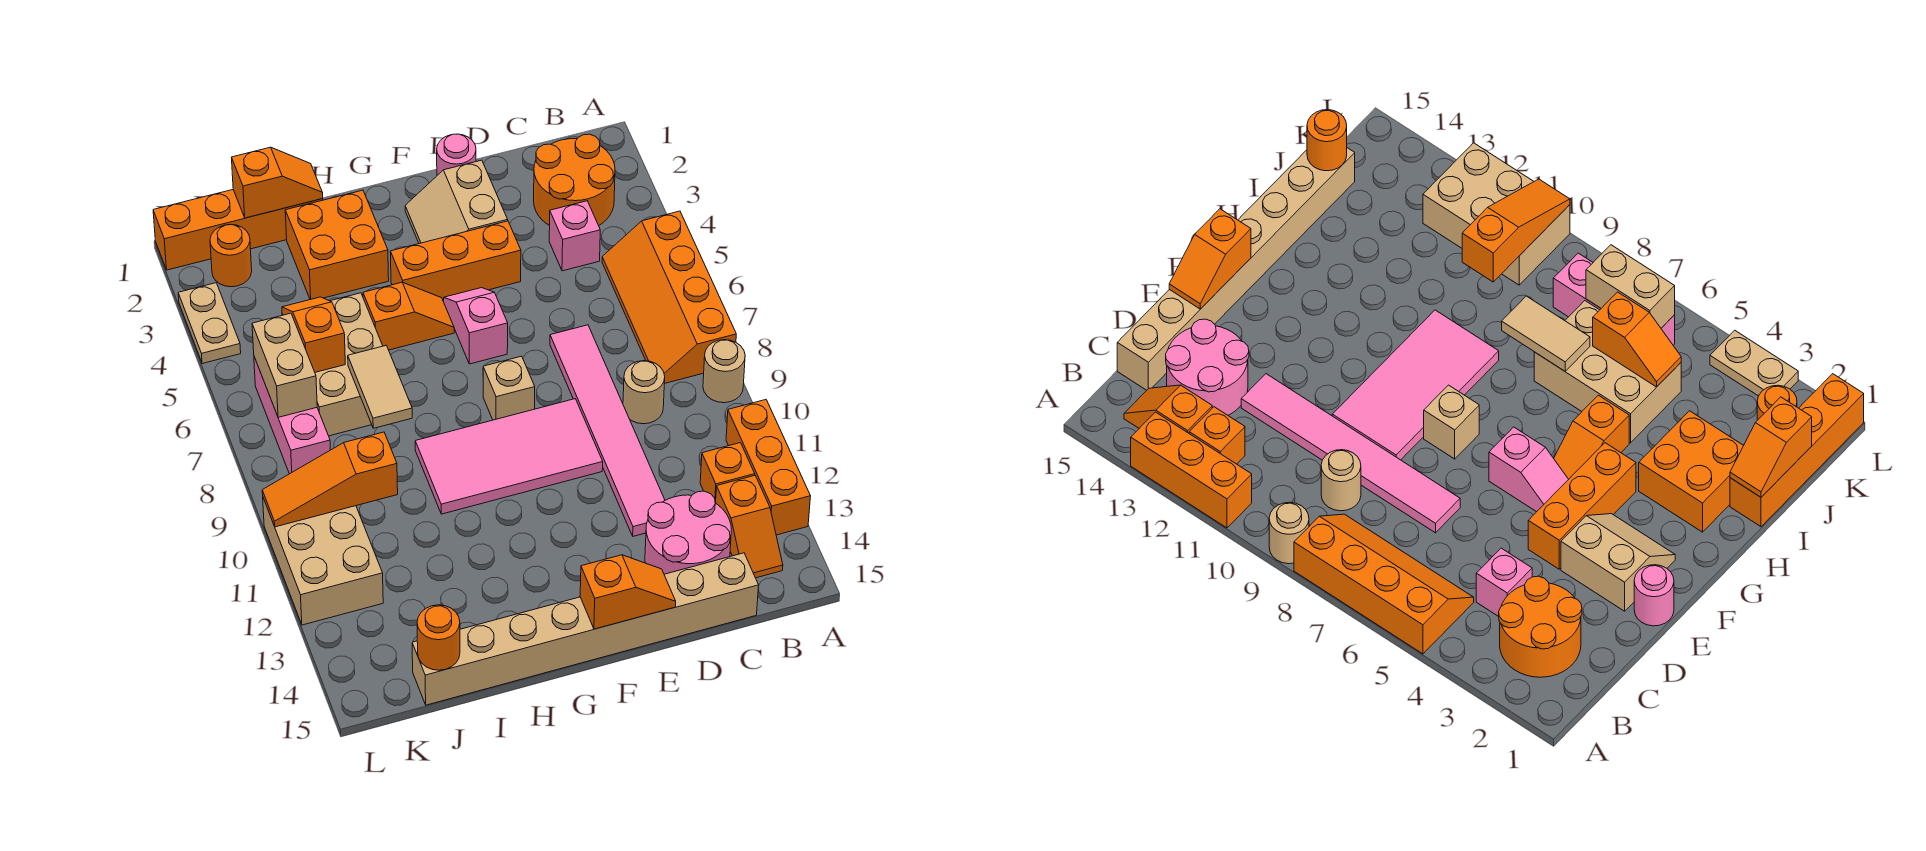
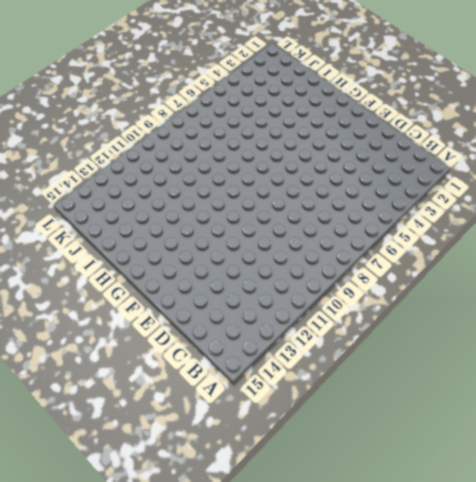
none -> orange 2x4 slope [602,211,736,384]
none -> tan 1x1 round brick [703,340,745,403]
none -> orange 1x3 brick [726,400,811,535]
none -> orange 2x2 round brick [534,134,615,226]

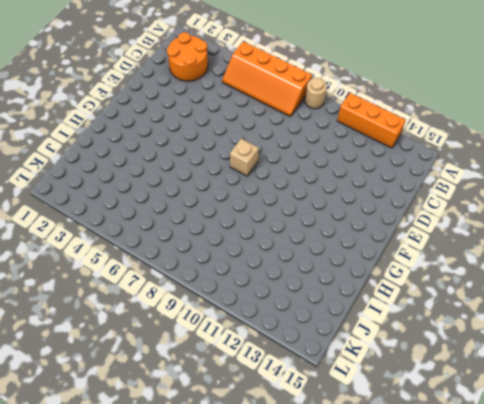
none -> orange 1x1 brick [700,443,755,503]
none -> orange 1x2 slope [716,476,783,578]
none -> pink 1x1 brick [549,201,600,271]
none -> tan 1x1 round brick [623,361,665,424]

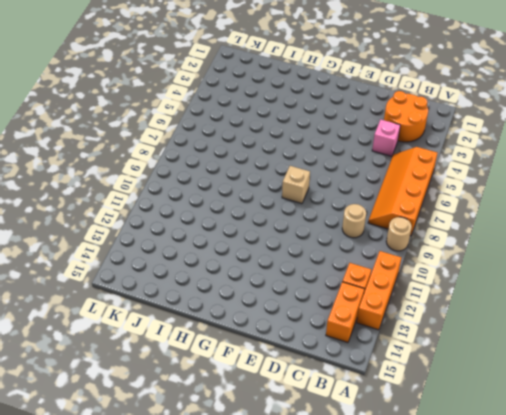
orange 1x2 brick [326,282,364,343] -> orange 1x2 slope [716,476,783,578]
none -> pink 2x2 round brick [645,491,732,574]
none -> tan 1x8 brick [412,553,759,705]
none -> pink 1x6 tile [550,325,665,536]
none -> pink 1x1 round brick [437,134,476,175]

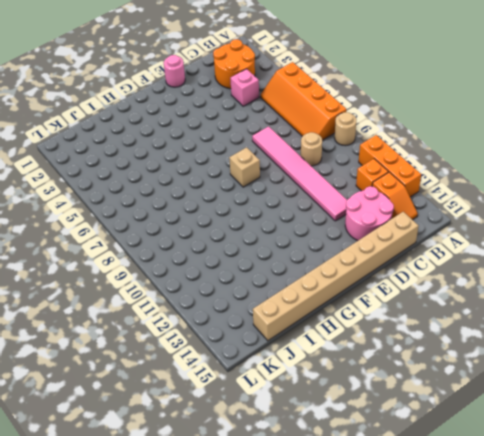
none -> tan 2x2 slope [405,160,508,244]
none -> orange 1x3 brick [390,221,521,301]
none -> pink 2x4 tile [415,399,603,514]
none -> pink 1x2 slope [443,288,508,364]

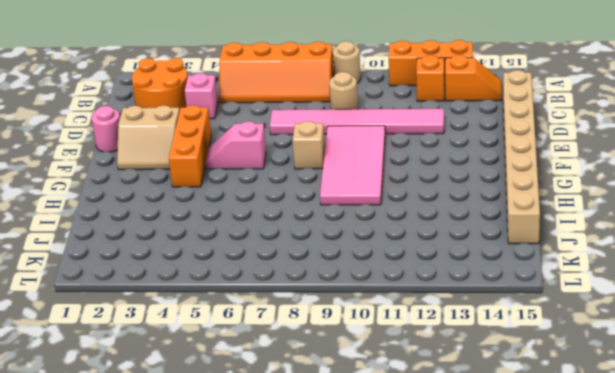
none -> pink 2x2 round brick [645,491,732,574]
none -> orange 1x2 slope [363,282,454,350]
none -> orange 2x2 brick [285,190,389,300]
none -> orange 1x4 brick [153,190,323,270]

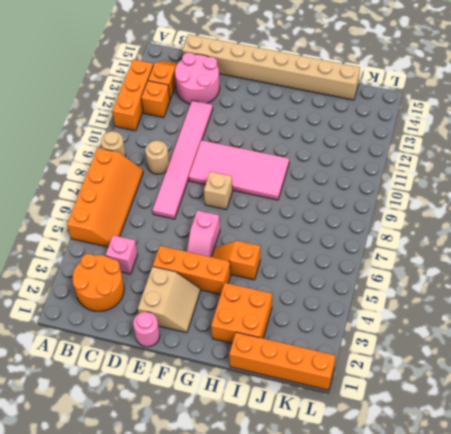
none -> tan 2x3 brick [282,293,383,436]
none -> orange 1x1 round brick [210,224,252,287]
none -> pink 1x3 brick [254,357,330,474]
none -> tan 2x3 brick [263,498,383,625]

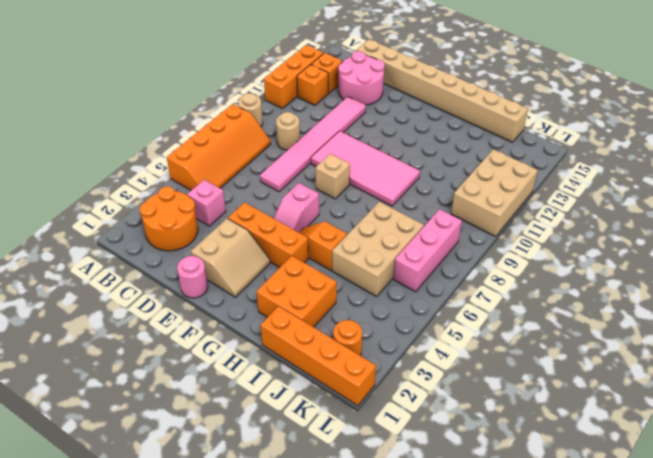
none -> tan 1x2 plate [178,283,241,364]
none -> orange 1x2 slope [580,555,676,629]
none -> orange 1x2 slope [232,147,323,218]
none -> tan 1x2 tile [348,346,412,428]

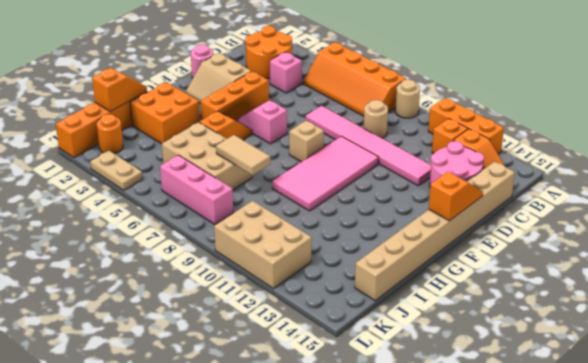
none -> orange 1x2 slope [282,297,345,372]
none -> orange 1x3 slope [262,432,398,527]
none -> orange 1x1 round brick [417,605,460,670]
none -> tan 1x2 brick [252,313,317,417]

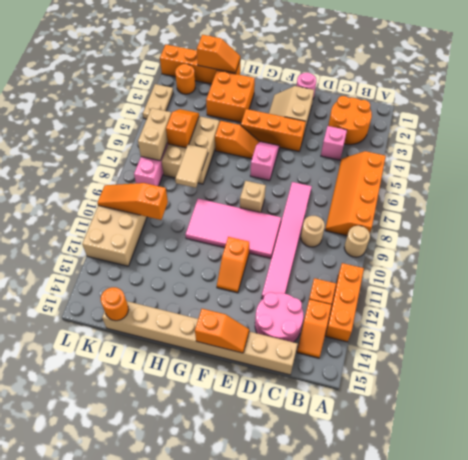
orange 1x2 slope [217,237,249,293] -> none

